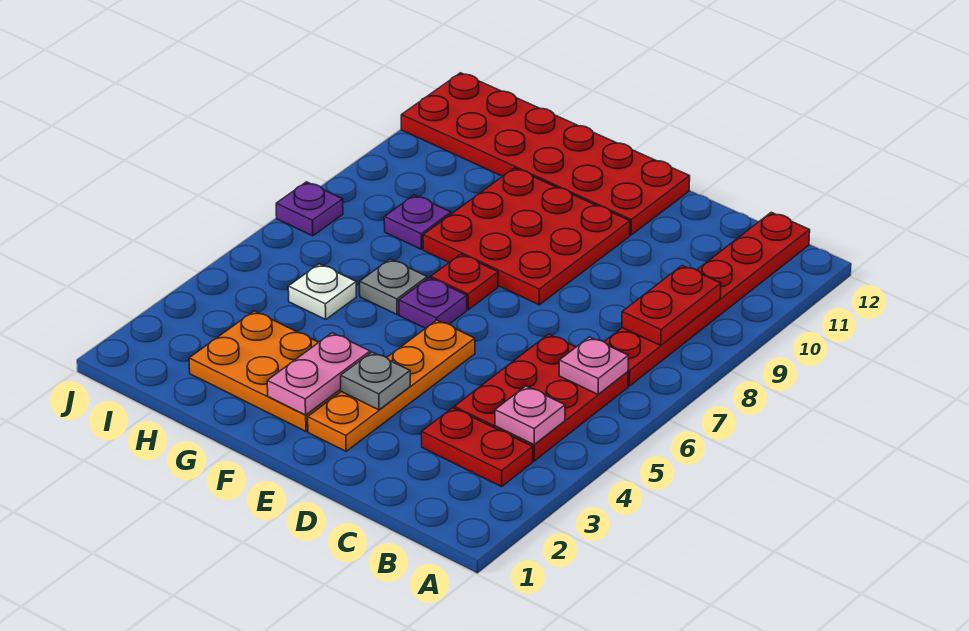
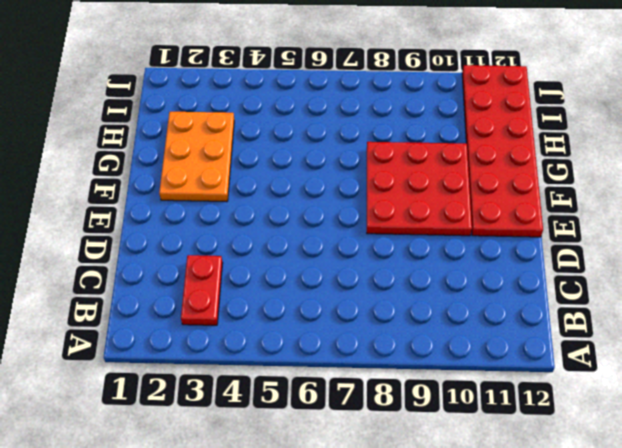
none -> red 2x3 plate [454,334,628,461]
none -> red 1x6 plate [604,212,810,386]
none -> orange 1x4 plate [308,320,475,451]

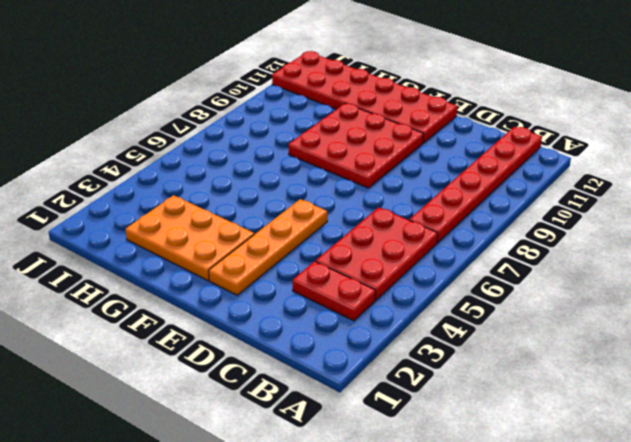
none -> purple 1x1 plate [399,278,467,328]
none -> red 1x1 plate [431,254,498,310]
none -> grey 1x1 plate [360,259,427,315]

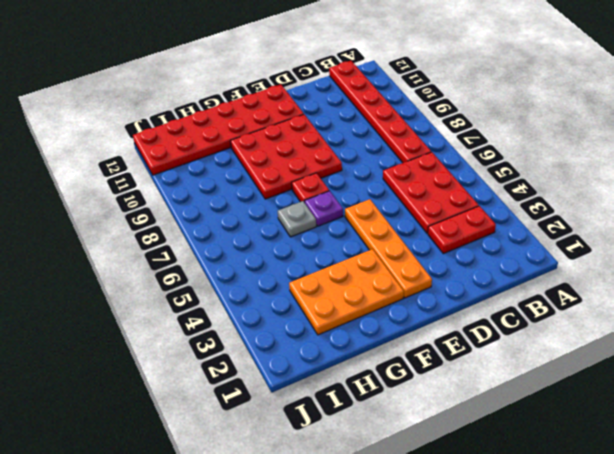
none -> white 1x1 plate [288,264,356,319]
none -> purple 1x1 plate [384,195,451,249]
none -> purple 1x1 plate [276,182,343,236]

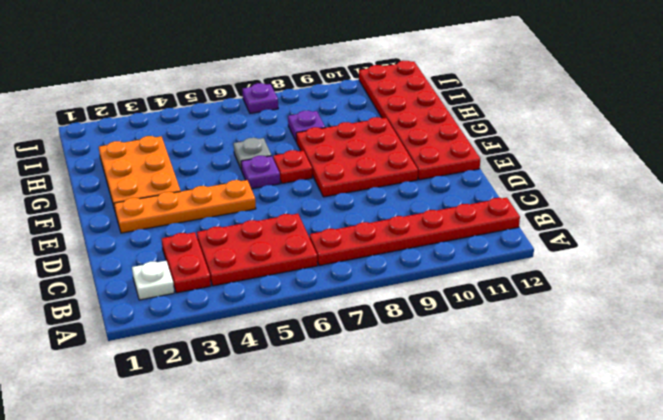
white 1x1 plate [132,261,174,300] -> white 1x1 plate moved to [288,264,356,319]
none -> pink 1x1 plate [495,386,565,444]
none -> pink 1x1 plate [559,337,628,394]
none -> red 1x2 plate [622,265,721,345]

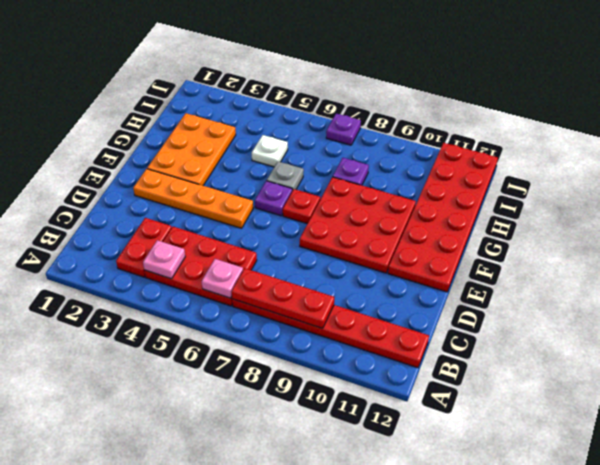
red 1x3 plate [232,268,334,328] -> red 1x2 plate [622,265,721,345]
none -> grey 1x1 plate [341,352,410,410]
none -> pink 1x2 plate [267,333,370,415]

